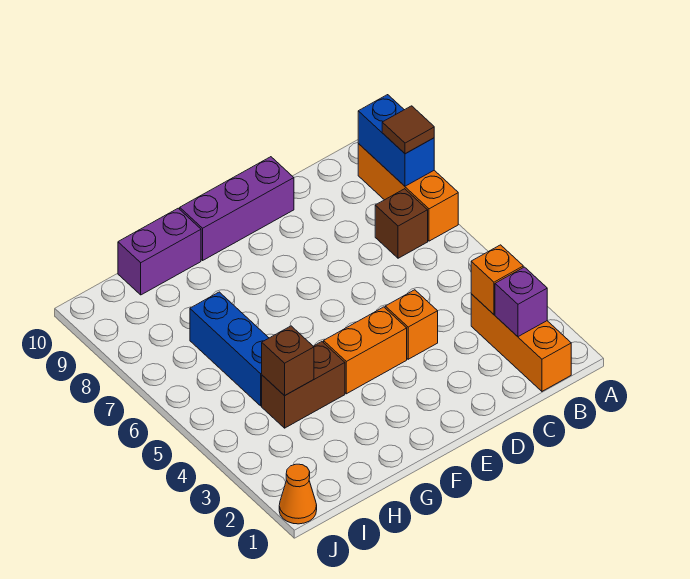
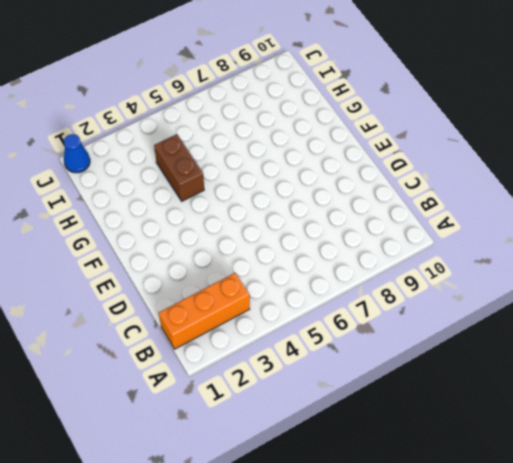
blue 1x1 cone [64,134,90,173] -> orange 1x1 cone [279,464,317,524]
none -> orange 1x3 brick [358,144,458,241]
none -> brown 1x1 brick [375,189,428,258]
none -> orange 1x1 brick [385,290,438,359]

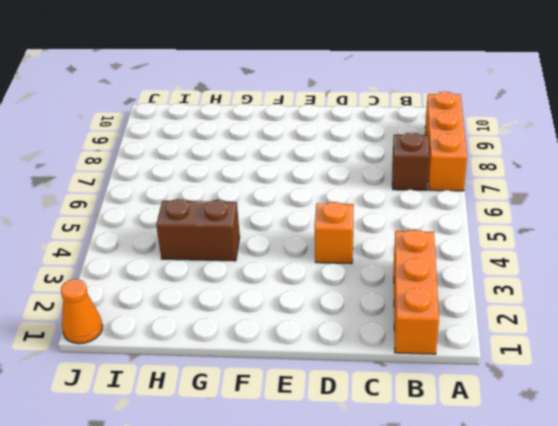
none -> purple 1x3 brick [180,157,294,260]
none -> orange 1x2 brick [324,307,407,394]
none -> purple 1x2 brick [118,208,201,295]

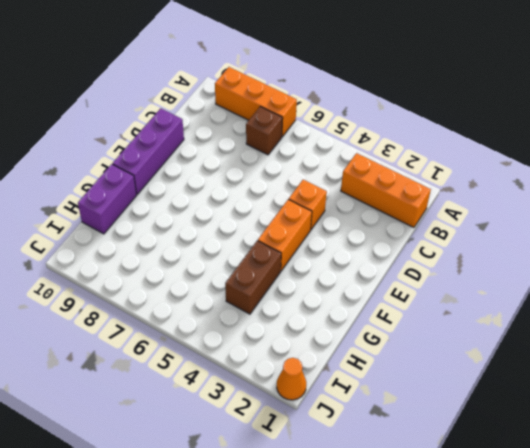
none -> blue 1x3 brick [190,292,268,406]
none -> blue 1x2 brick [358,95,434,186]
none -> purple 1x1 brick [495,267,547,337]

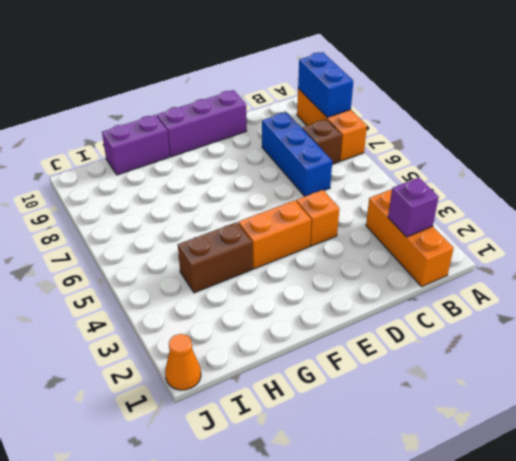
blue 1x3 brick [262,112,332,196] -> blue 1x3 brick moved to [190,292,268,406]
none -> orange 1x1 brick [471,245,523,314]
none -> brown 1x1 brick [262,326,314,396]
none -> brown 1x1 tile [382,106,434,154]

